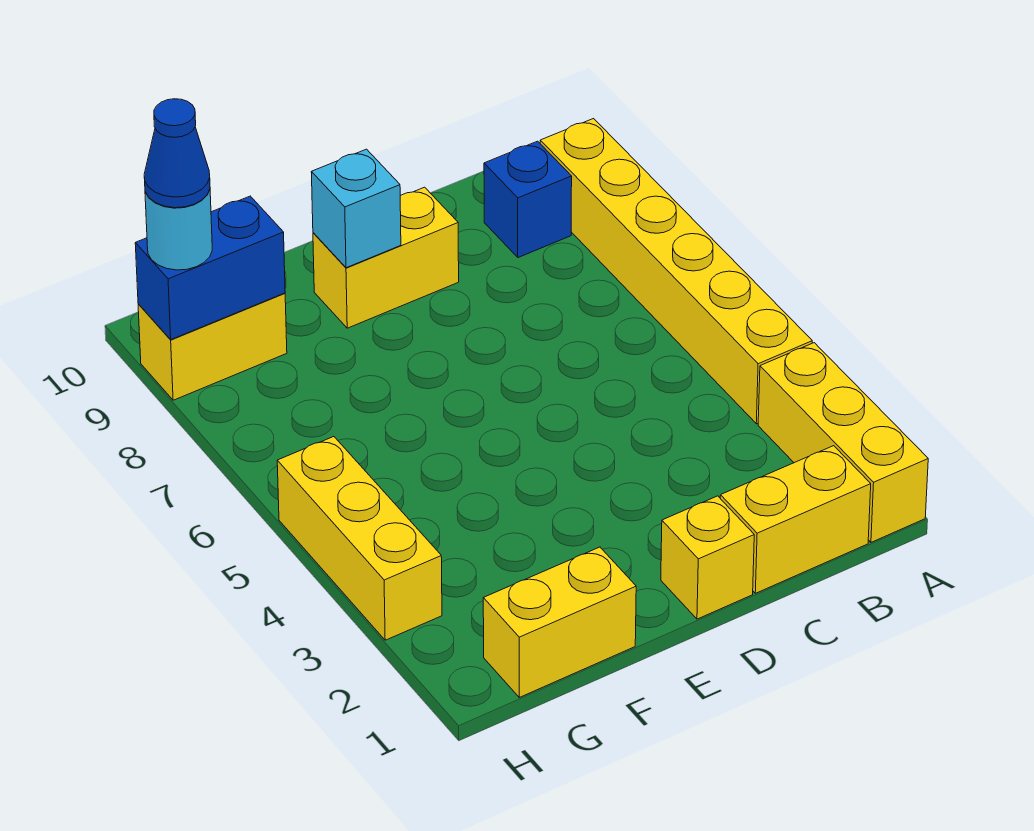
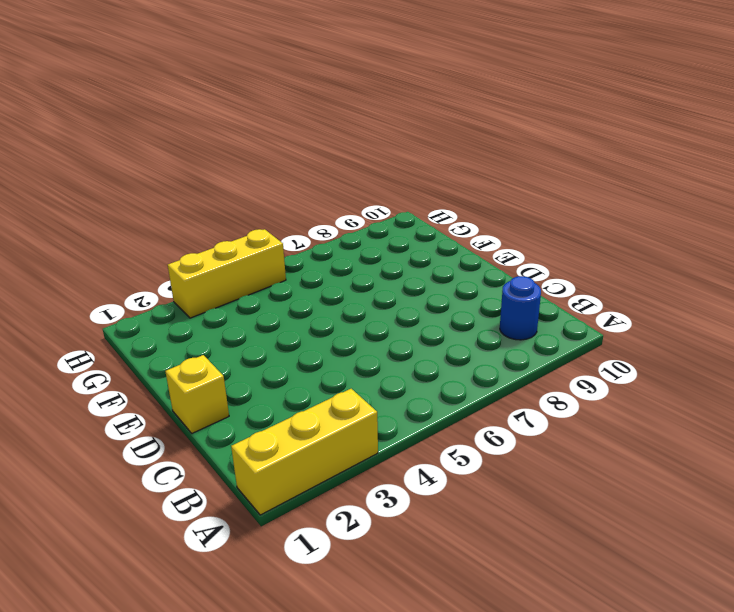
blue 1x1 round brick [500,276,541,340] -> blue 1x1 brick [484,141,572,258]
none -> yellow 1x6 brick [540,119,812,424]
none -> yellow 1x2 brick [720,446,871,593]
none -> yellow 1x2 brick [313,187,459,328]

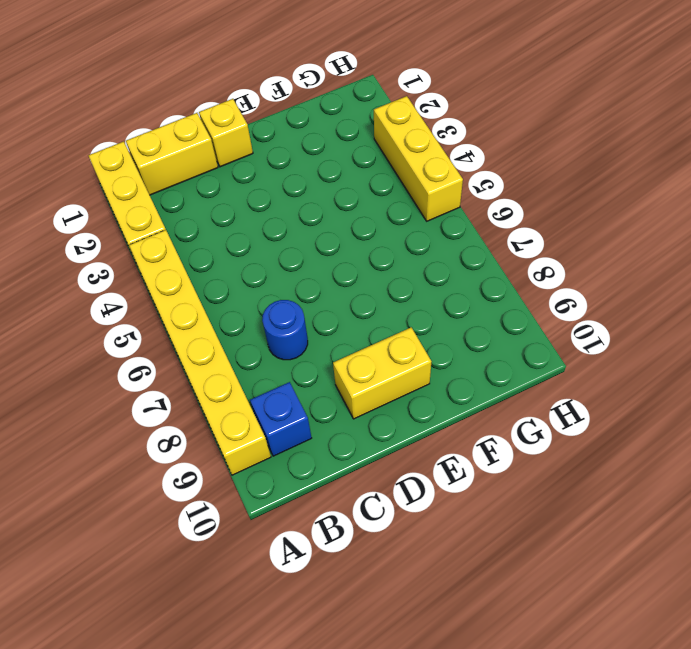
blue 1x1 round brick [262,300,308,360] -> none
none -> yellow 1x2 brick [483,547,636,697]
none -> yellow 1x2 brick [138,293,287,400]
none -> cyan 1x1 brick [311,149,401,268]

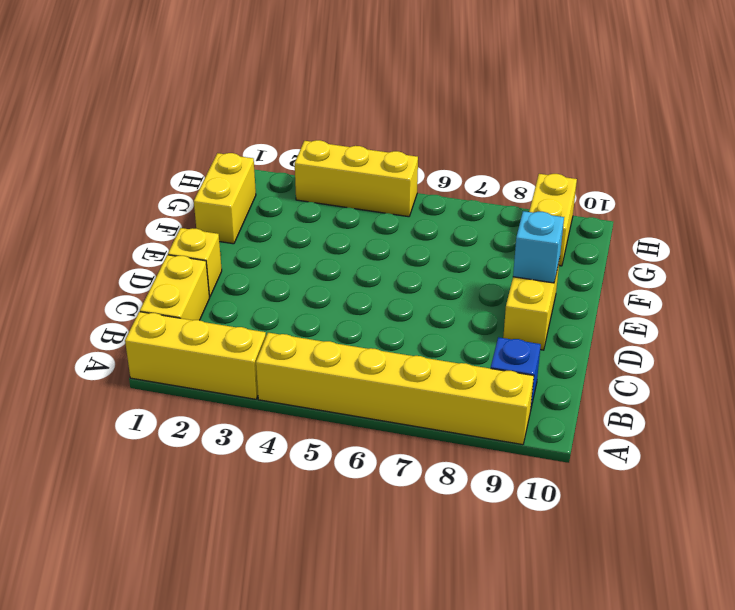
none -> blue 1x2 brick [135,196,285,340]
none -> cyan 1x1 round brick [145,190,212,270]
none -> blue 1x1 cone [144,99,210,208]

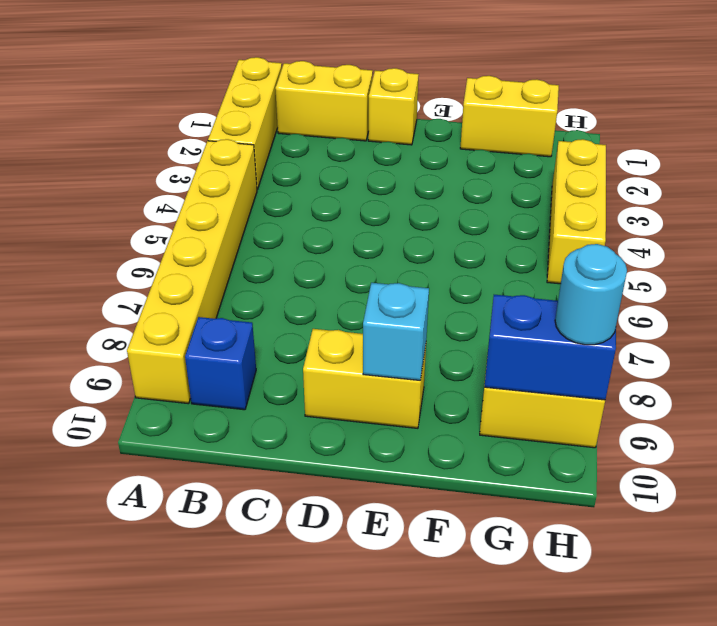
none -> blue 1x1 cone [144,99,210,208]

